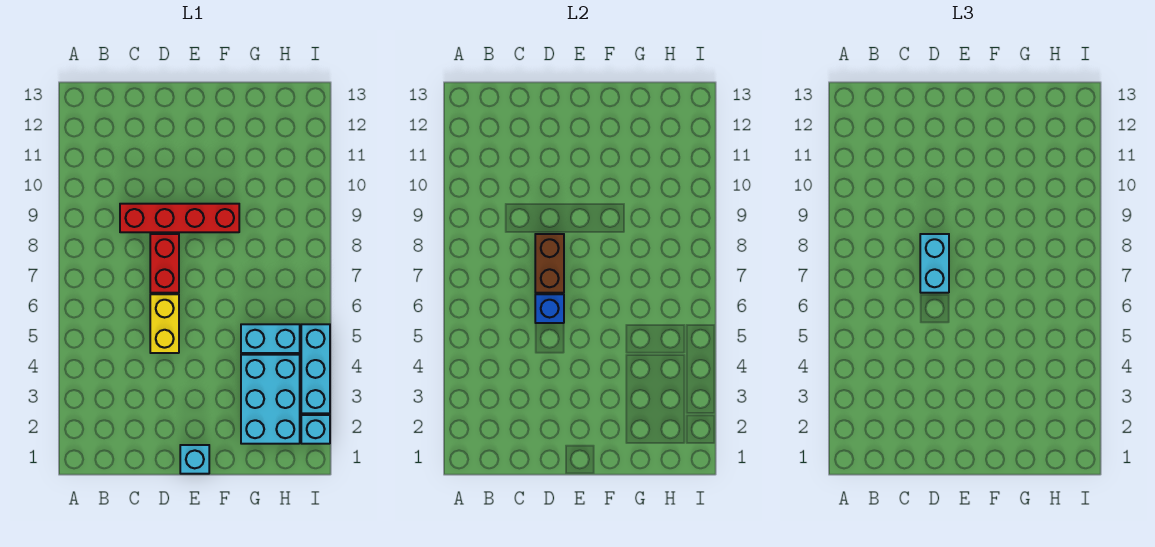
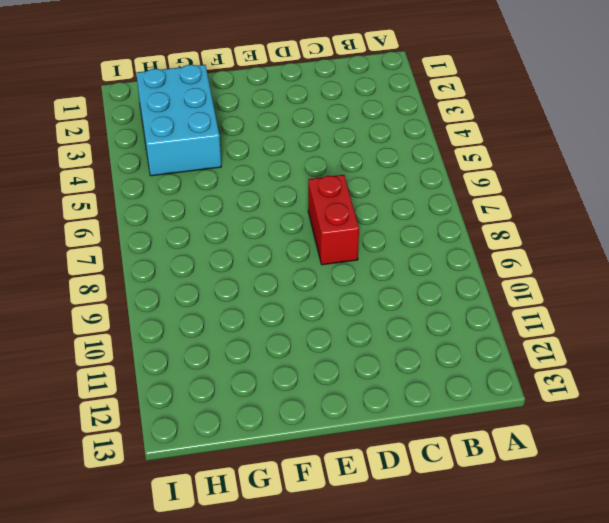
none -> red 1x4 brick [120,204,239,232]
none -> yellow 1x2 brick [150,294,179,353]

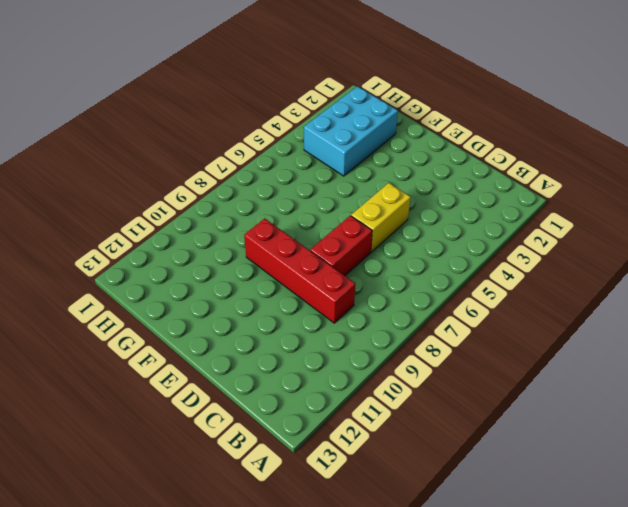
none -> cyan 1x1 brick [180,445,209,474]
none -> cyan 1x2 brick [241,324,300,353]

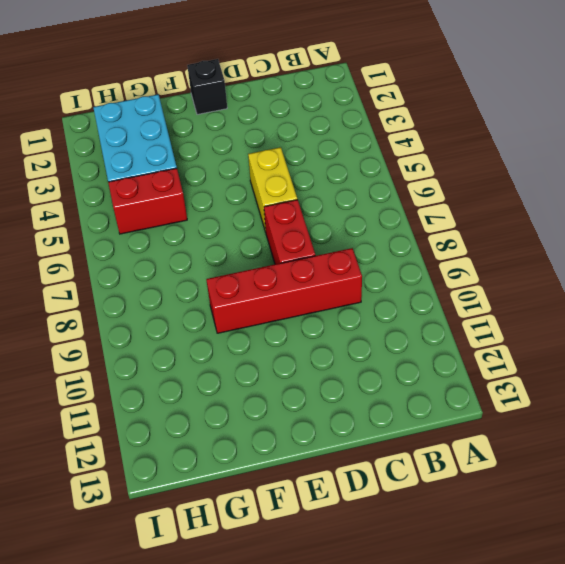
black 1x1 brick [187,59,227,114] -> cyan 1x1 brick [180,445,209,474]
red 1x2 brick [108,168,187,234] -> cyan 1x2 brick [241,324,300,353]
none -> cyan 1x1 brick [301,415,330,444]
none -> cyan 1x3 brick [301,324,330,413]

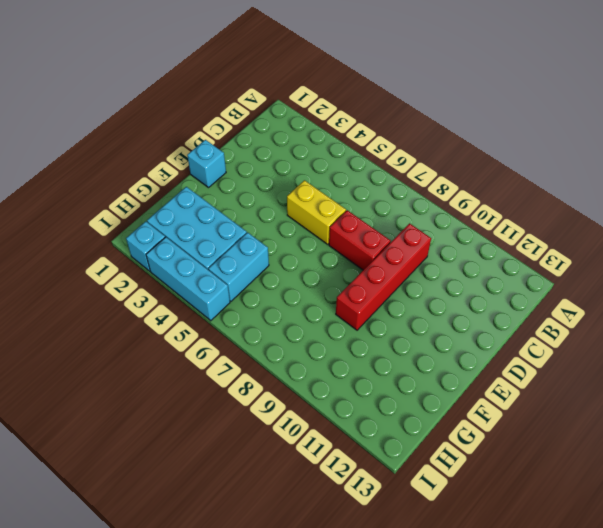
none -> blue 1x1 brick [535,294,564,323]
none -> brown 1x2 brick [535,234,564,293]

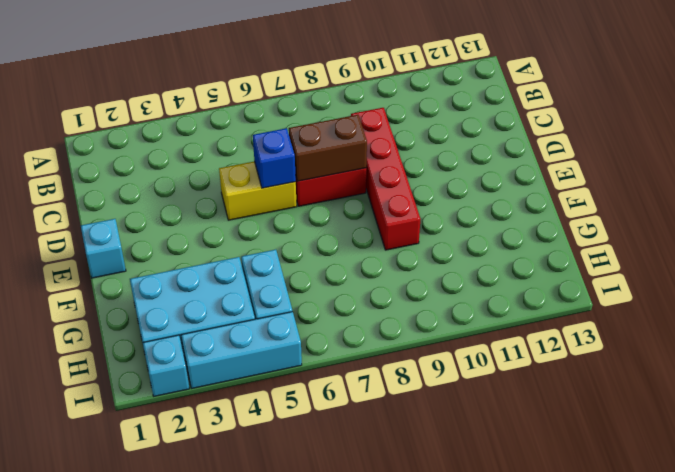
none -> cyan 1x2 brick [920,234,949,293]

